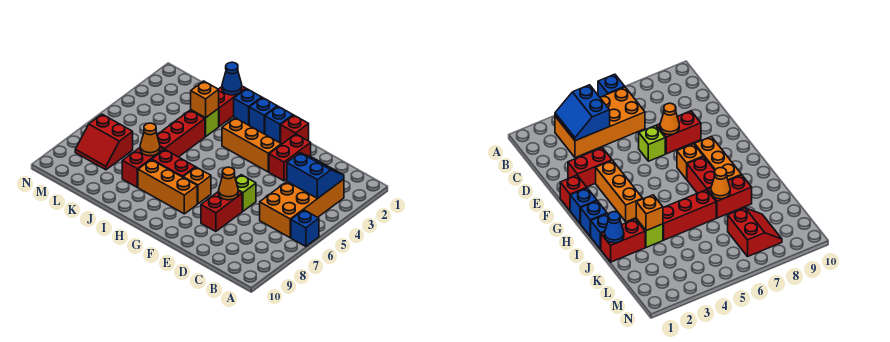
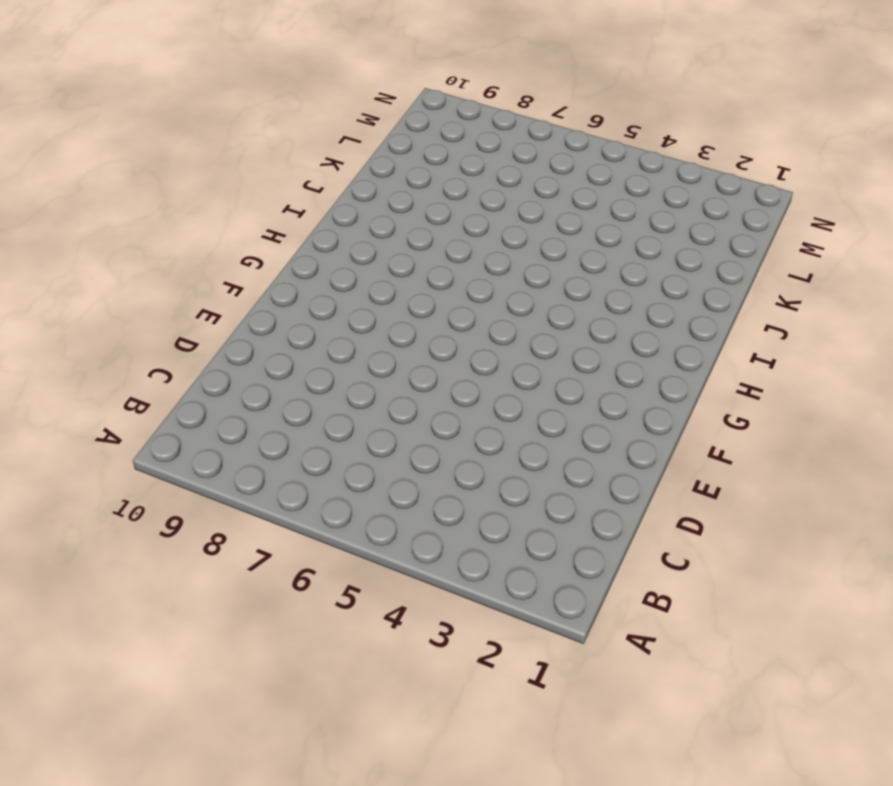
none -> blue 1x1 brick [291,210,319,246]
none -> orange 2x4 brick [260,179,344,238]
none -> red 1x2 brick [269,134,311,181]

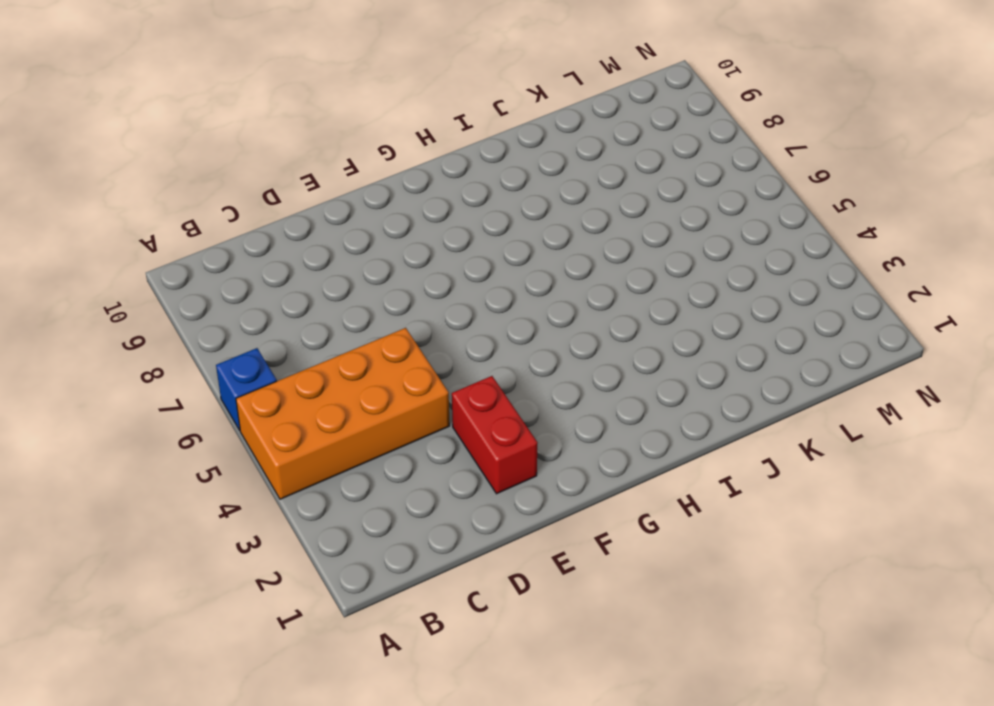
orange 2x4 brick [236,328,450,499] -> orange 2x4 brick turned to [260,179,344,238]
none -> lime 1x1 brick [236,175,256,211]
none -> red 1x2 brick [201,191,242,232]
none -> red 1x1 brick [281,115,309,144]

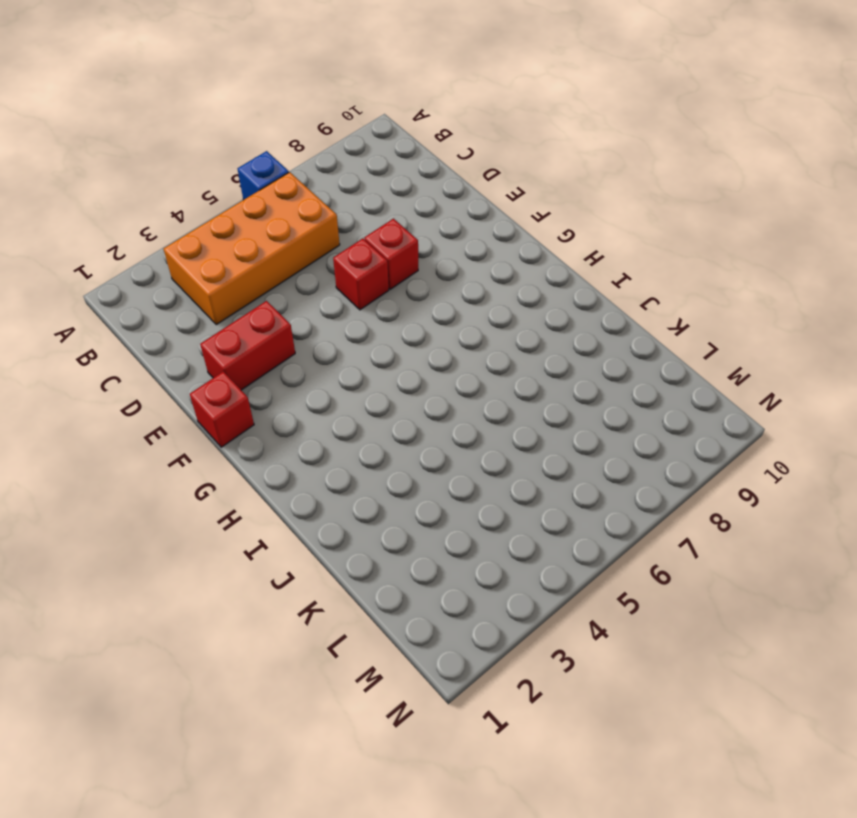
red 1x1 brick [333,239,389,310] -> lime 1x1 brick [236,175,256,211]
red 1x1 brick [365,219,418,289] -> red 1x2 brick [201,191,242,232]
none -> orange 1x3 brick [222,118,281,172]
none -> blue 1x1 brick [265,106,293,143]
none -> orange 1x1 brick [183,167,211,204]

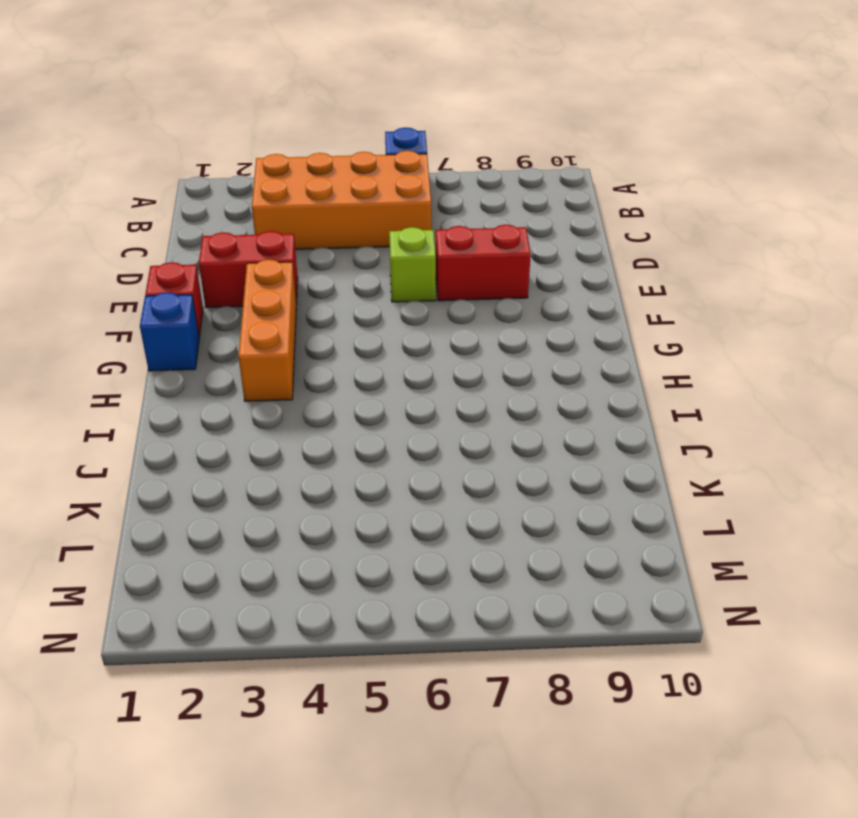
none -> orange 1x1 brick [183,167,211,204]
none -> orange 1x3 brick [138,160,197,214]
none -> blue 1x1 brick [249,98,277,134]

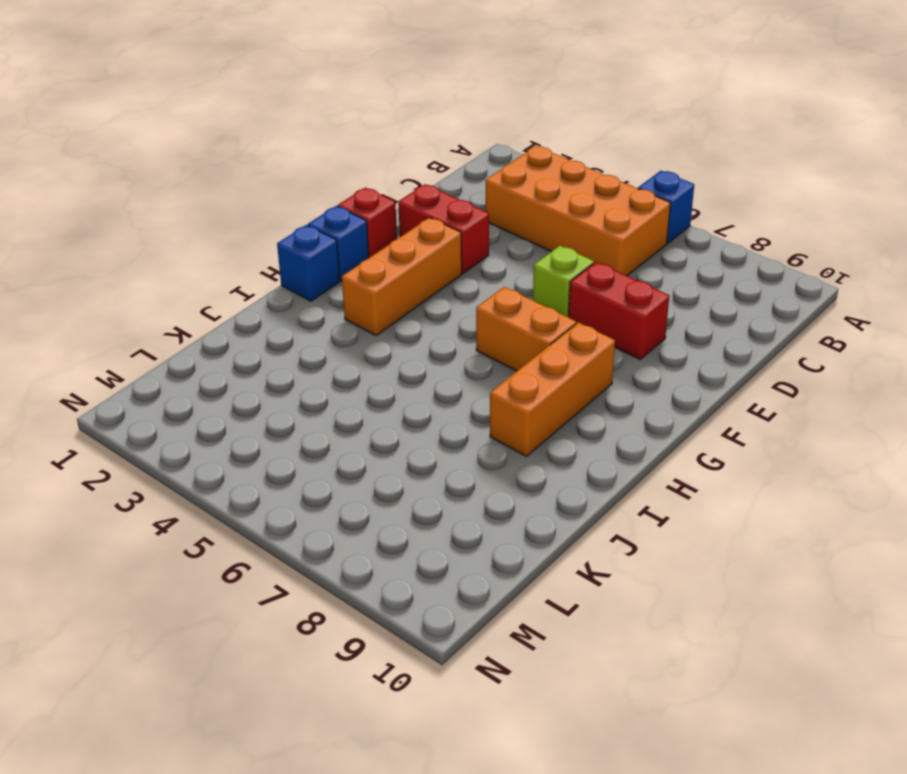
orange 1x2 brick [476,287,576,371] -> orange 1x1 brick [183,167,211,204]
none -> red 1x2 brick [152,150,195,177]
none -> blue 1x1 brick [234,89,262,125]
none -> red 1x2 brick [218,86,246,126]

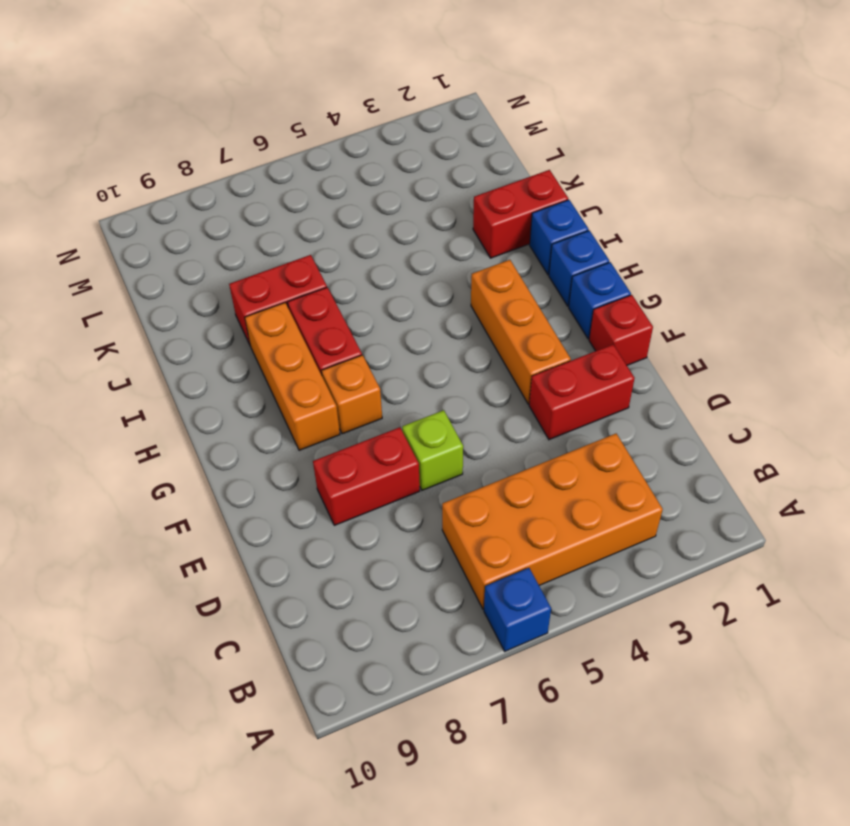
none -> lime 1x1 brick [191,109,219,137]
none -> red 1x3 brick [157,110,205,157]
none -> red 2x2 slope [75,114,133,170]

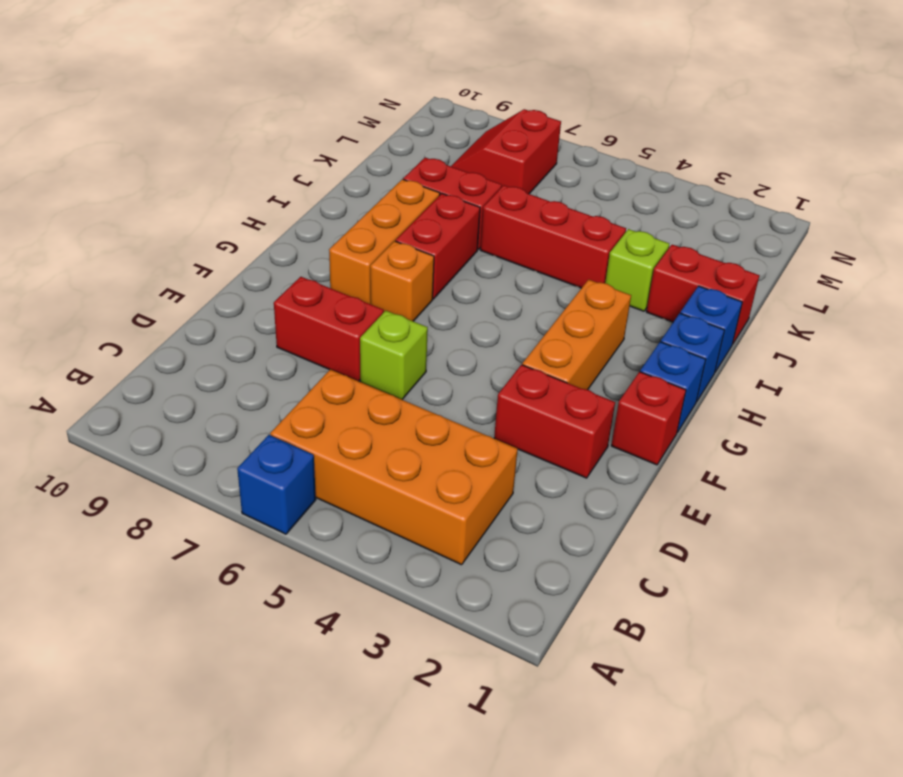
none -> blue 2x2 slope [287,153,344,199]
none -> orange 1x1 cone [219,167,238,200]
none -> blue 1x1 cone [222,62,242,95]

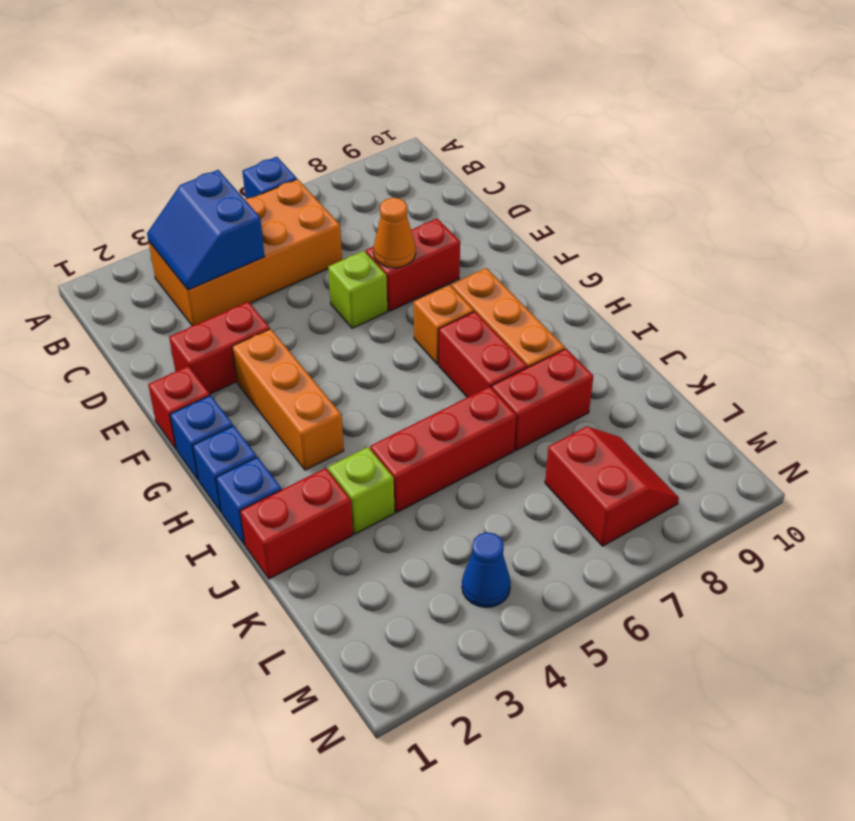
blue 1x1 cone [462,532,511,607] -> blue 1x1 cone moved to [222,62,242,95]
none -> orange 1x1 brick [191,81,219,118]
none -> orange 1x1 cone [140,123,160,156]

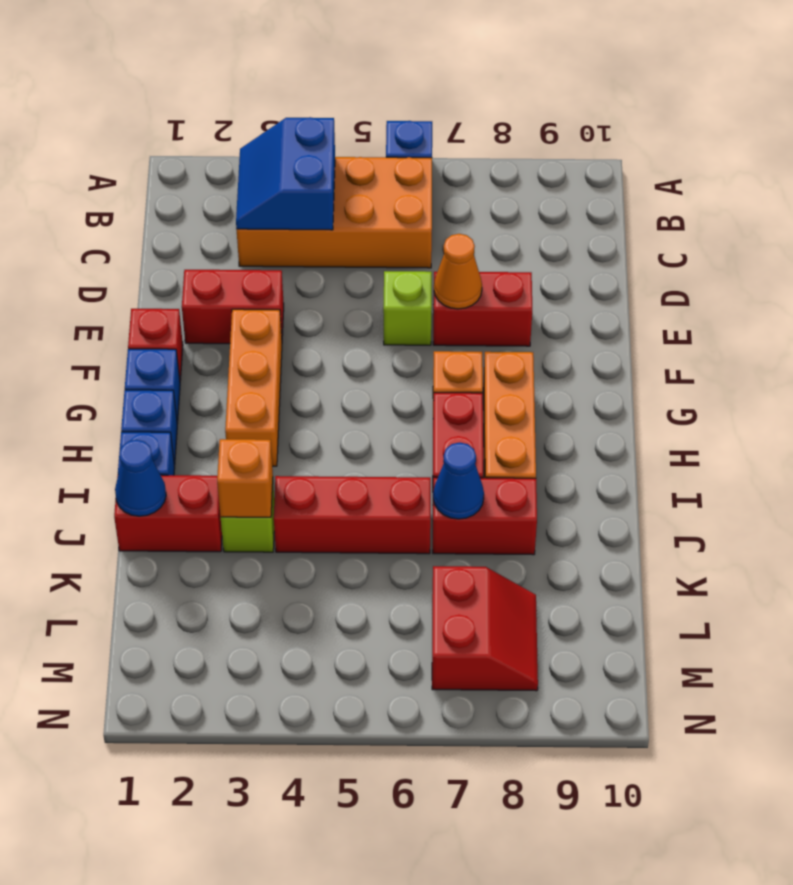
blue 1x1 cone [433,442,484,519] -> orange 1x1 cone [140,123,160,156]

